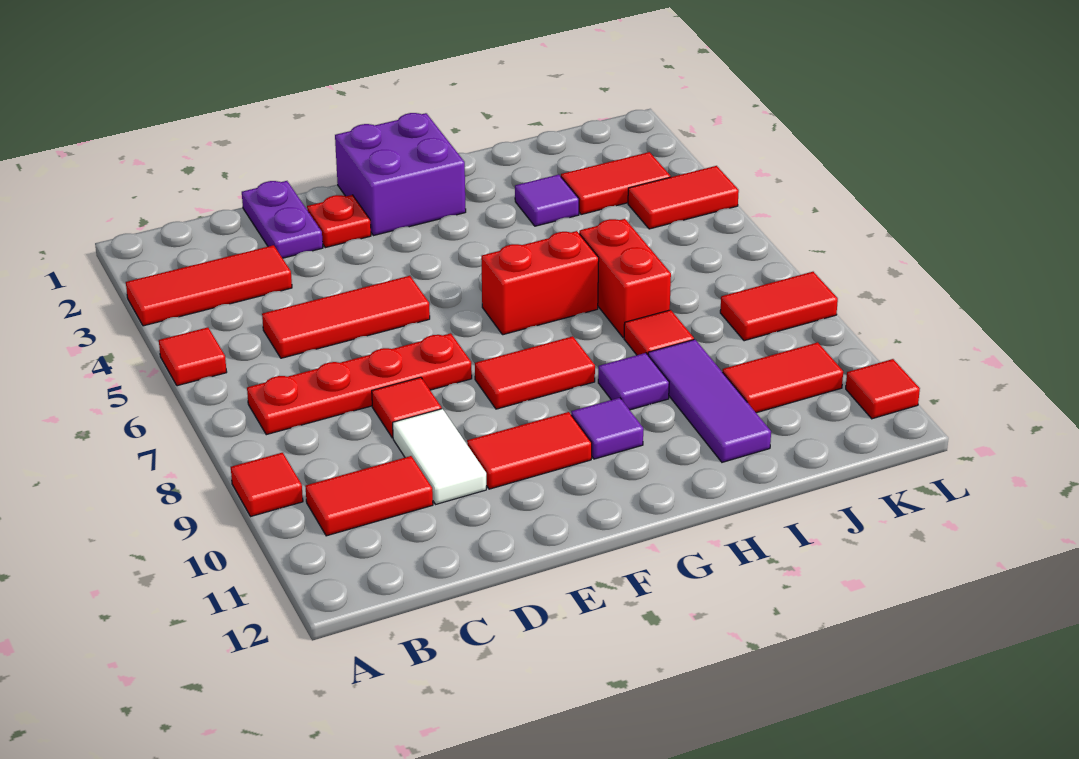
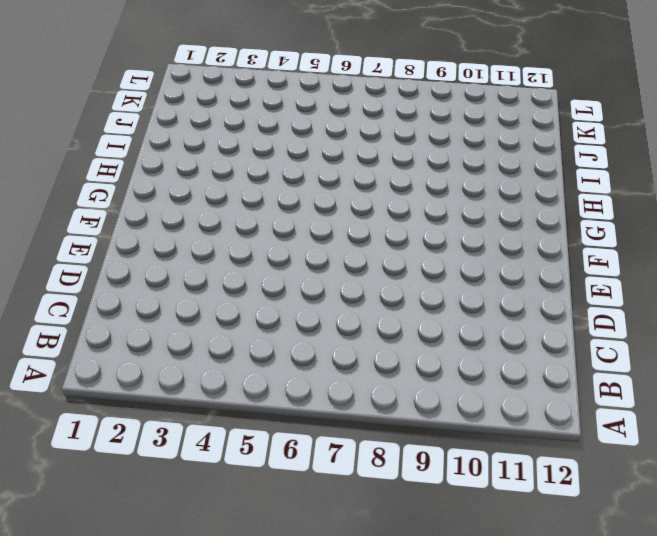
none -> red 1x3 tile [126,245,292,326]
none -> red 1x1 tile [159,327,227,386]
none -> red 1x1 tile [231,453,303,516]

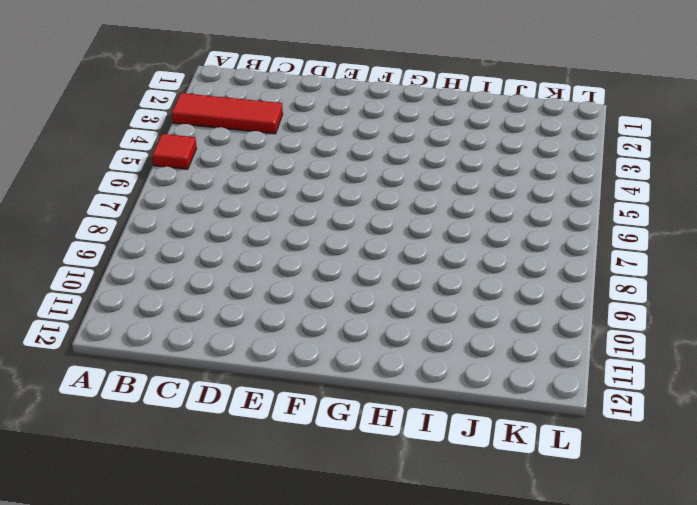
none -> red 1x1 tile [231,453,303,516]
none -> red 1x4 plate [247,333,472,435]
none -> red 1x2 tile [305,456,433,536]

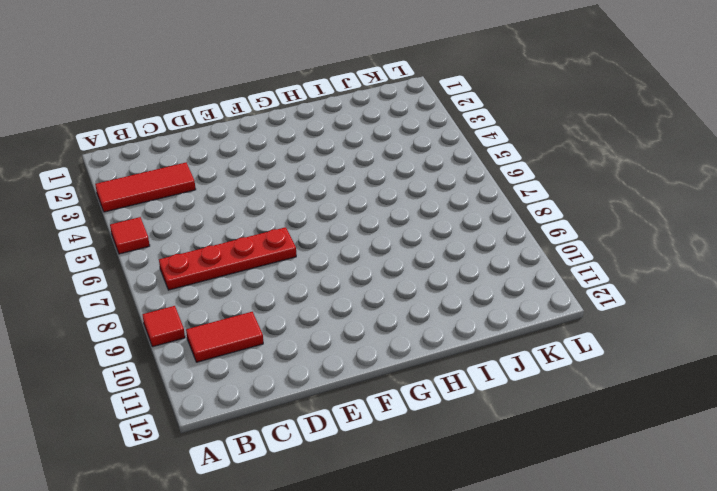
none -> red 1x3 tile [262,276,430,358]
none -> purple 1x2 plate [242,181,323,258]
none -> red 1x1 tile [372,377,442,438]

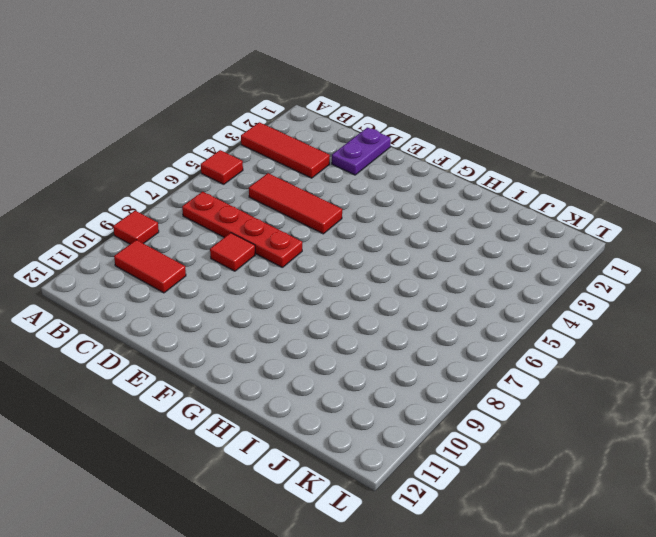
none -> white 1x2 tile [393,409,486,504]
none -> red 1x1 plate [307,195,371,248]
none -> red 1x2 tile [467,412,592,489]

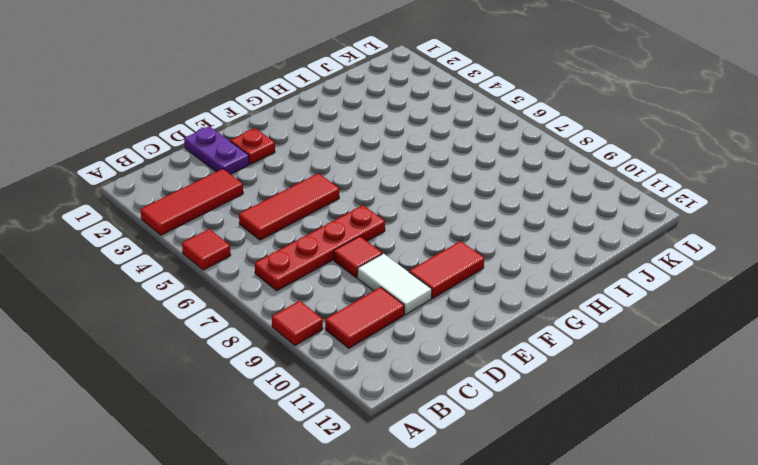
none -> purple 2x2 brick [335,113,466,236]
none -> red 1x2 tile [475,336,595,409]
none -> red 1x2 brick [481,231,599,335]

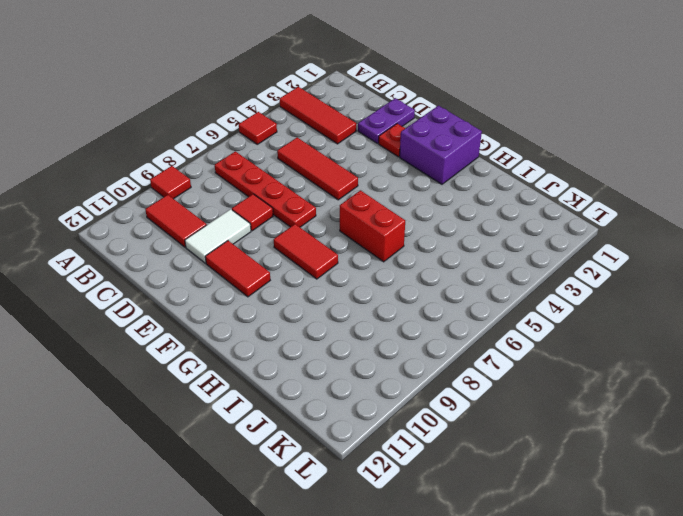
none -> purple 1x1 tile [571,398,643,459]
none -> purple 1x1 tile [598,353,669,410]
none -> purple 1x1 tile [515,175,579,226]

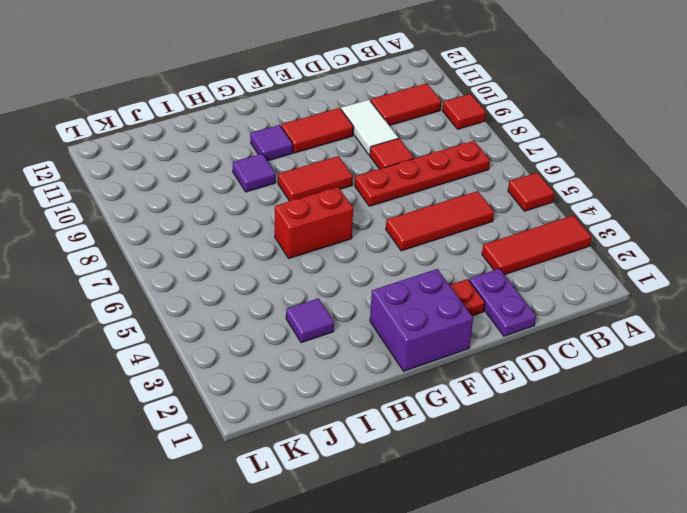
none -> red 1x2 brick [579,219,671,338]
none -> red 1x1 tile [624,310,694,355]
none -> purple 1x3 tile [648,339,771,462]

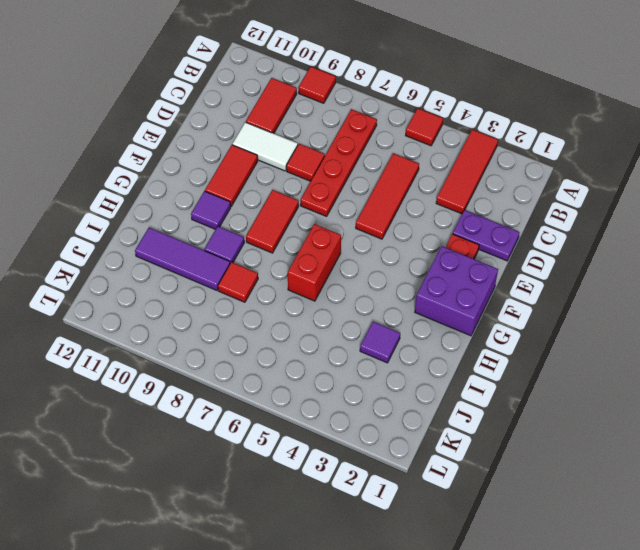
none -> red 1x2 brick [579,219,671,338]
none -> red 1x2 tile [561,152,671,215]
none -> red 1x2 tile [722,342,843,413]

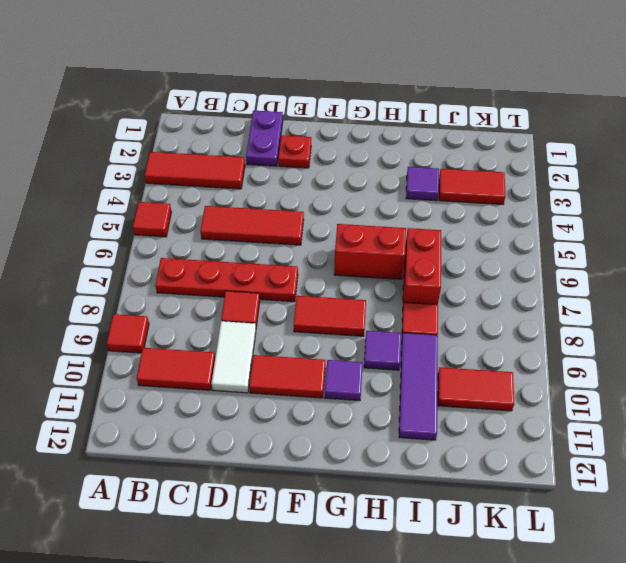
none -> purple 2x2 brick [335,113,466,236]
none -> red 1x2 tile [628,166,739,229]
none -> red 1x2 tile [720,272,838,341]

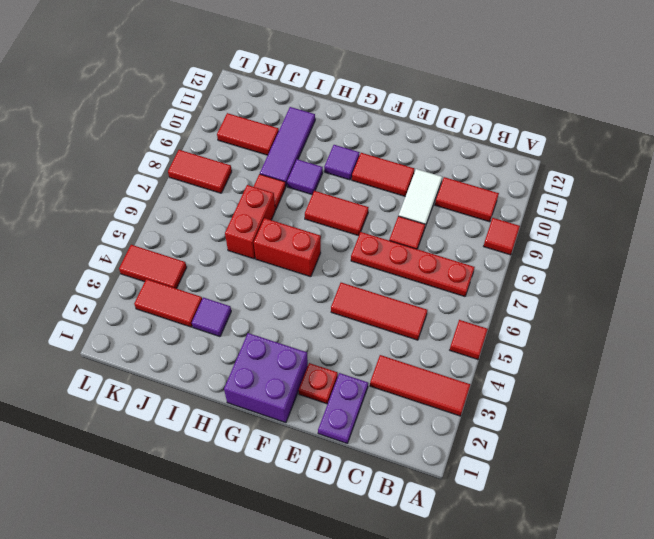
none -> red 1x1 tile [846,359,920,419]

